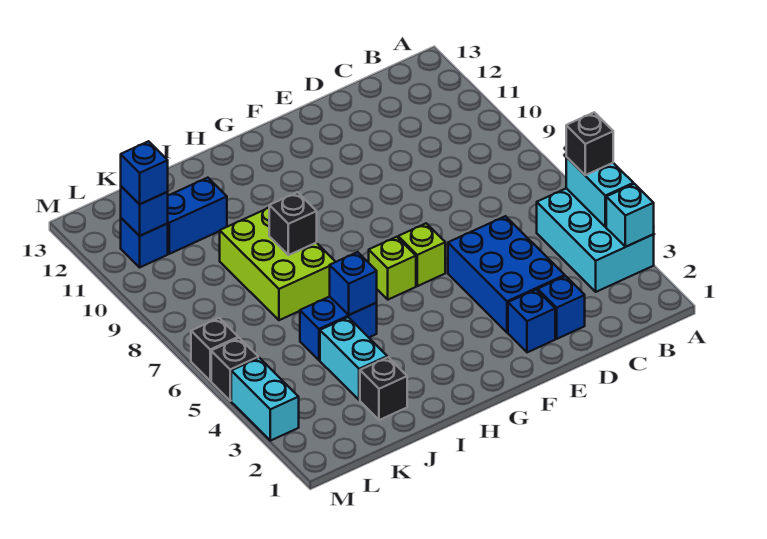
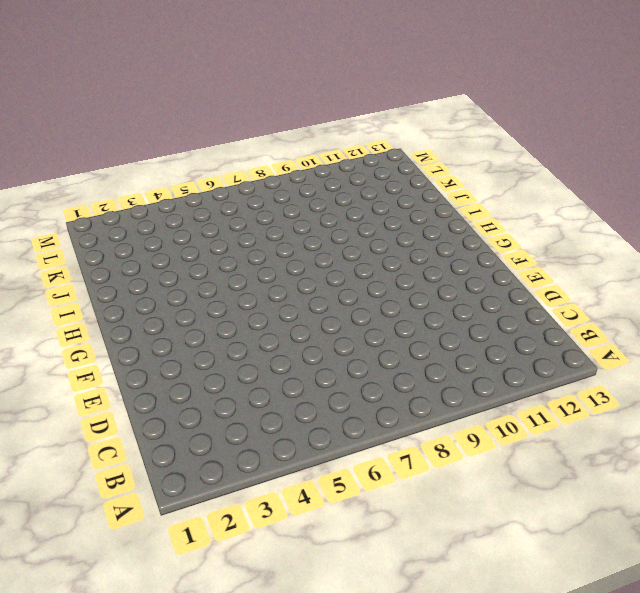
none -> cyan 2x3 brick [537,188,654,292]
none -> blue 1x1 brick [538,276,585,339]
none -> blue 2x3 brick [448,216,565,332]

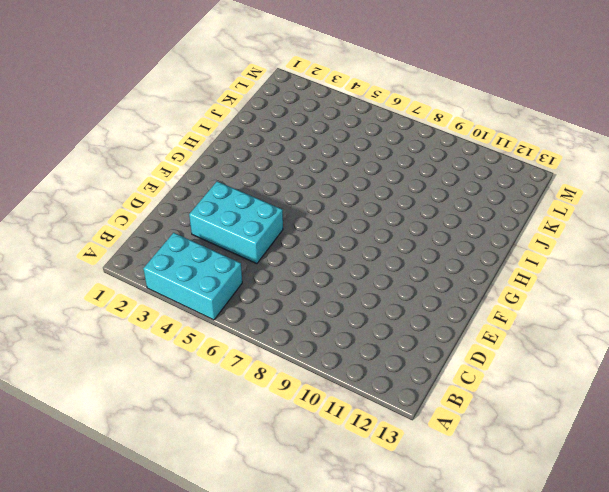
cyan 2x3 brick [189,181,283,264] -> blue 2x3 brick [448,216,565,332]
none -> blue 1x1 brick [538,276,585,339]
none -> blue 1x1 brick [508,290,555,352]
none -> lime 1x1 brick [398,223,445,286]

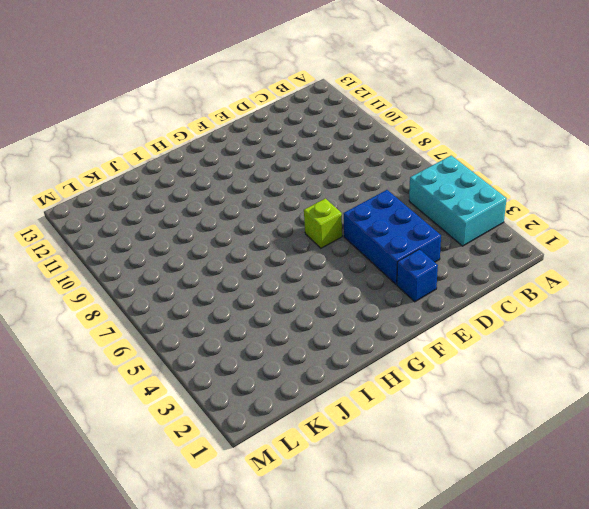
none -> blue 1x1 brick [538,276,585,339]
none -> lime 1x1 brick [369,237,416,300]
none -> blue 1x2 brick [300,297,377,360]

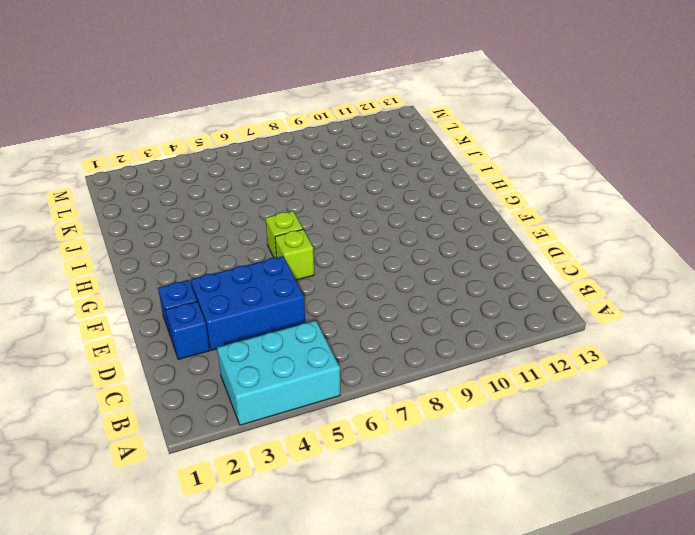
none -> blue 1x2 brick [300,297,377,360]
none -> lime 2x3 brick [220,208,335,320]
none -> black 1x1 brick [360,357,407,420]

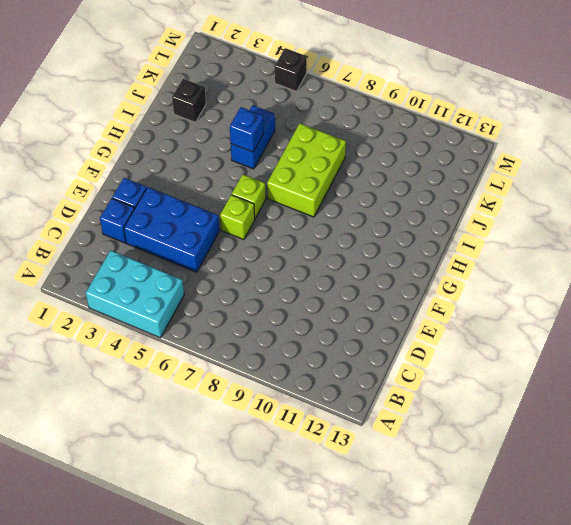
lime 2x3 brick [267,123,346,217] -> lime 2x3 brick turned to [220,208,335,320]
none -> cyan 1x2 brick [320,317,387,400]
none -> blue 1x2 brick [167,178,227,254]
none -> blue 1x1 brick [121,218,168,267]

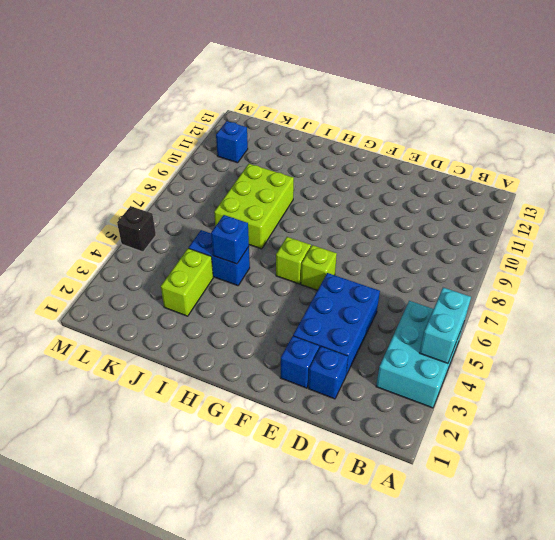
lime 1x2 brick [161,248,213,316] -> cyan 1x2 brick [320,317,387,400]
none -> black 1x1 brick [360,357,407,420]
none -> blue 1x2 brick [167,178,227,254]
none -> cyan 1x2 brick [231,358,299,441]

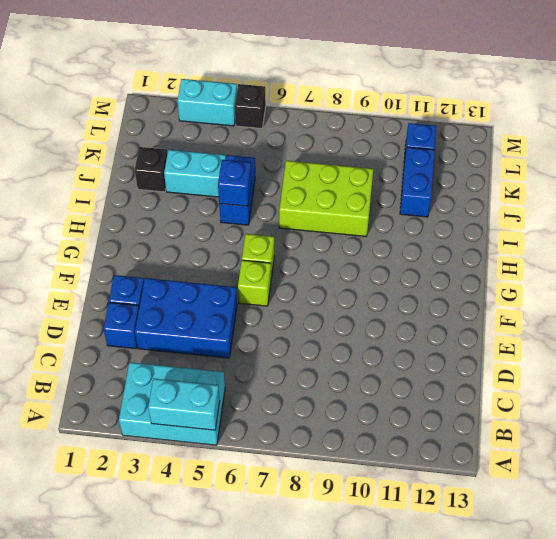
none -> black 1x1 brick [191,318,238,381]
none -> cyan 1x1 brick [606,184,654,247]
none -> black 1x1 brick [269,192,317,255]

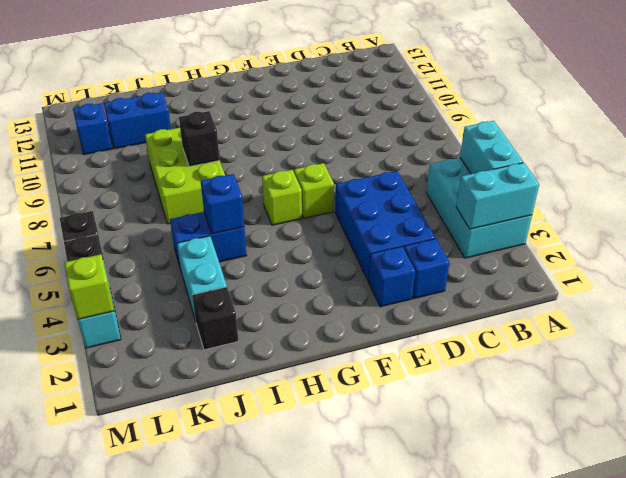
cyan 1x2 brick [456,163,539,229] -> cyan 1x1 brick [606,184,654,247]
lime 1x1 brick [64,254,114,319] -> none
none -> blue 1x1 brick [121,186,168,236]
none -> black 1x1 brick [566,112,613,175]
none -> blue 1x1 brick [121,141,168,204]

